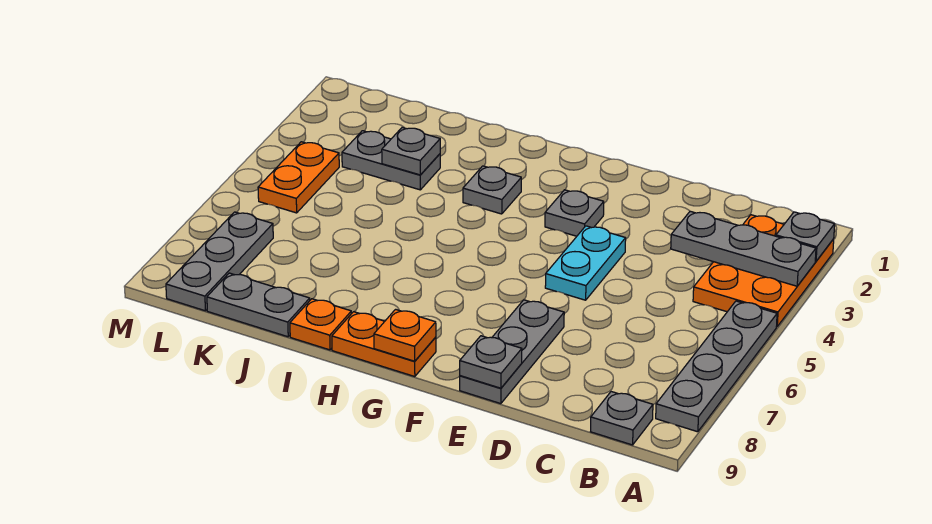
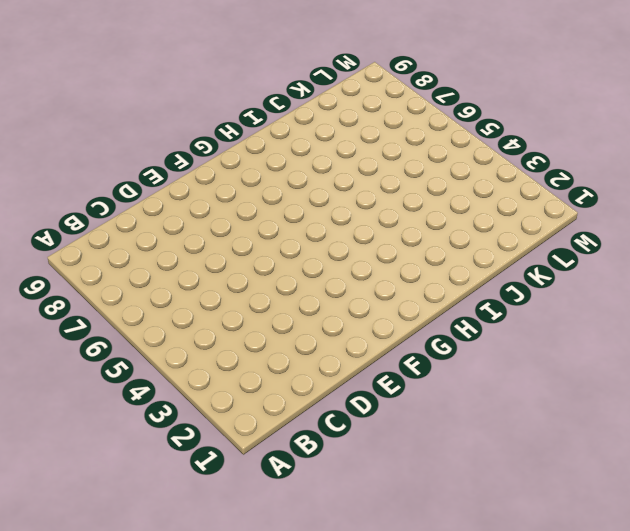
none -> orange 2x3 plate [693,215,834,327]
none -> grey 1x4 plate [656,301,777,432]
none -> grey 1x1 plate [591,392,653,445]

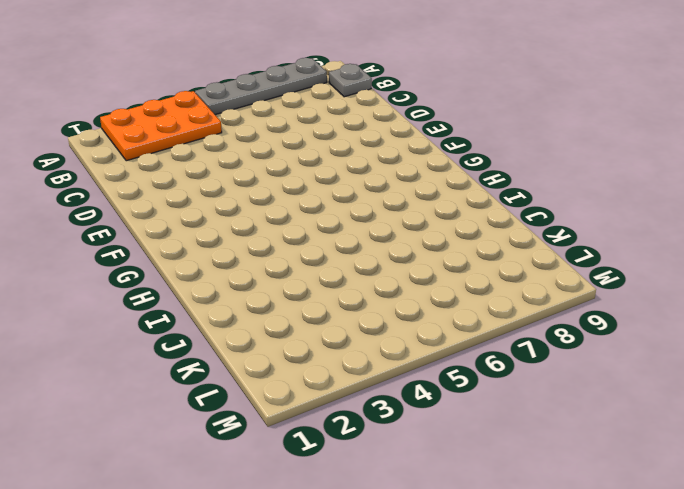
none -> cyan 1x2 plate [545,226,626,300]
none -> grey 1x3 plate [460,300,564,404]
none -> grey 1x1 plate [545,190,604,236]

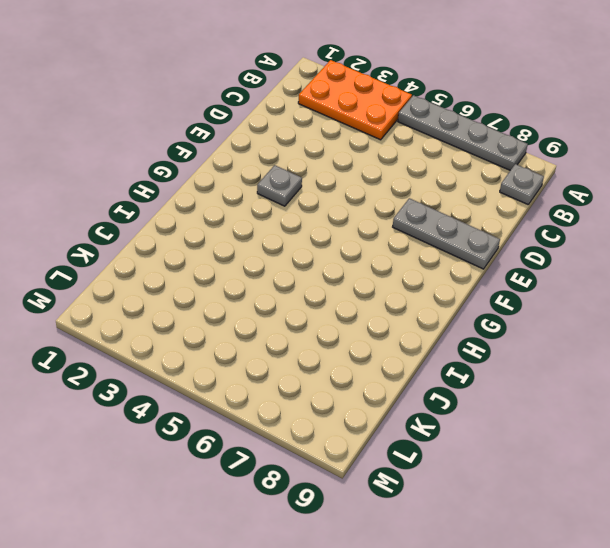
none -> cyan 1x2 plate [545,226,626,300]
none -> orange 1x2 plate [332,312,436,377]
none -> grey 1x1 plate [463,166,521,214]

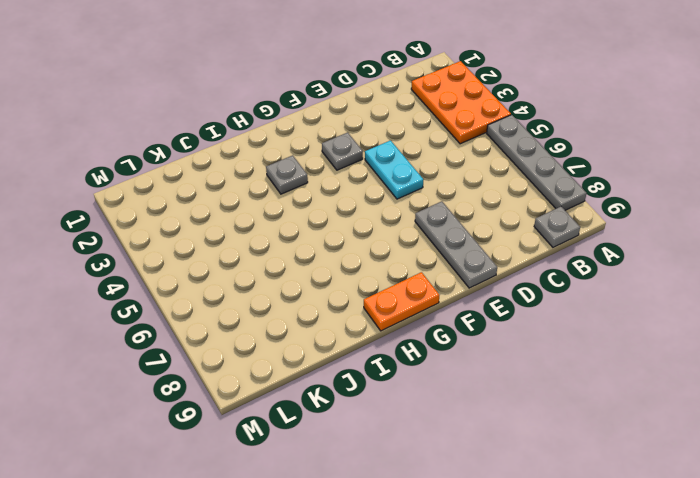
none -> orange 1x1 plate [290,299,351,350]
none -> grey 1x2 plate [342,131,440,190]
none -> grey 1x2 plate [207,273,310,337]

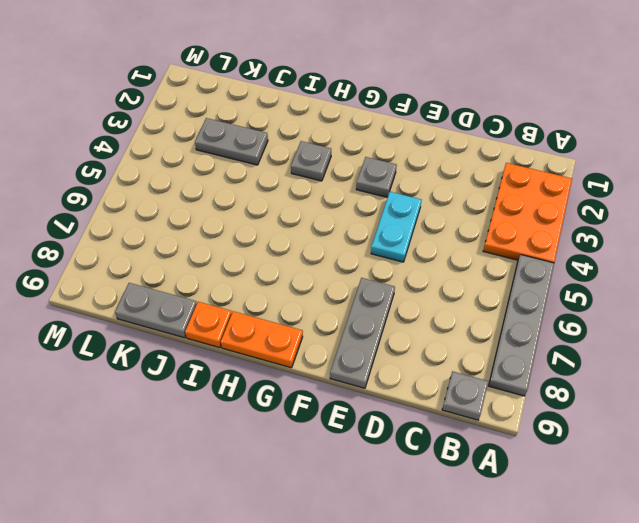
none -> orange 1x2 plate [258,142,339,213]
none -> grey 1x3 plate [166,212,273,311]
none -> grey 1x1 plate [776,212,835,261]

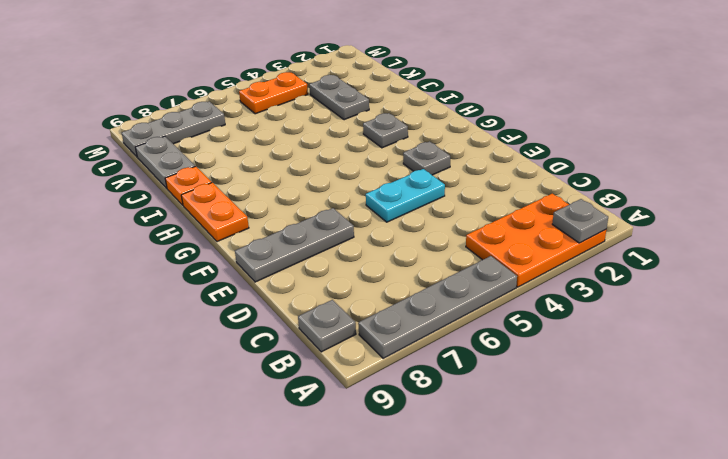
none -> grey 1x3 plate [671,211,816,286]
none -> grey 1x1 plate [460,336,522,388]
none -> orange 1x1 plate [374,309,436,361]

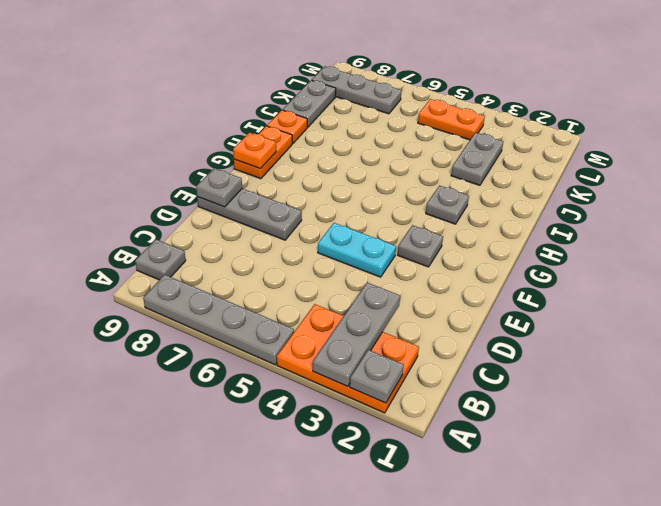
none -> grey 1x1 plate [382,127,440,175]

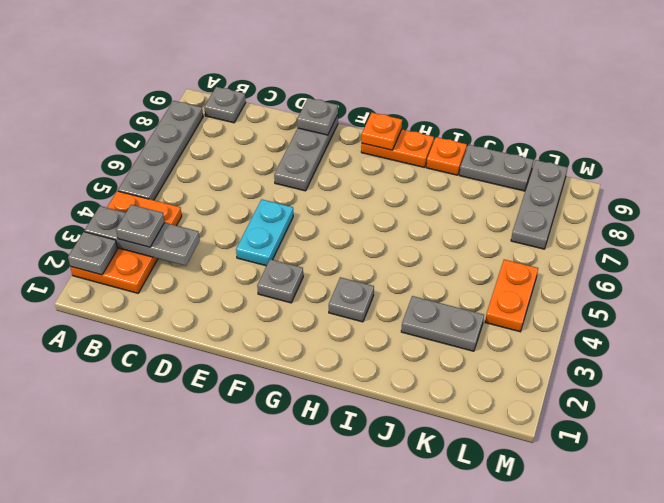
grey 1x1 plate [116,205,165,247] -> grey 1x1 plate moved to [382,127,440,175]

